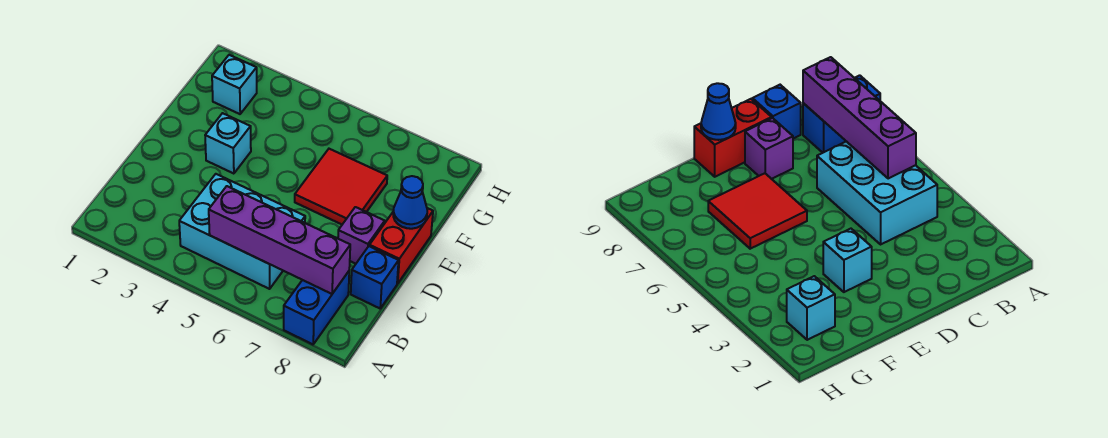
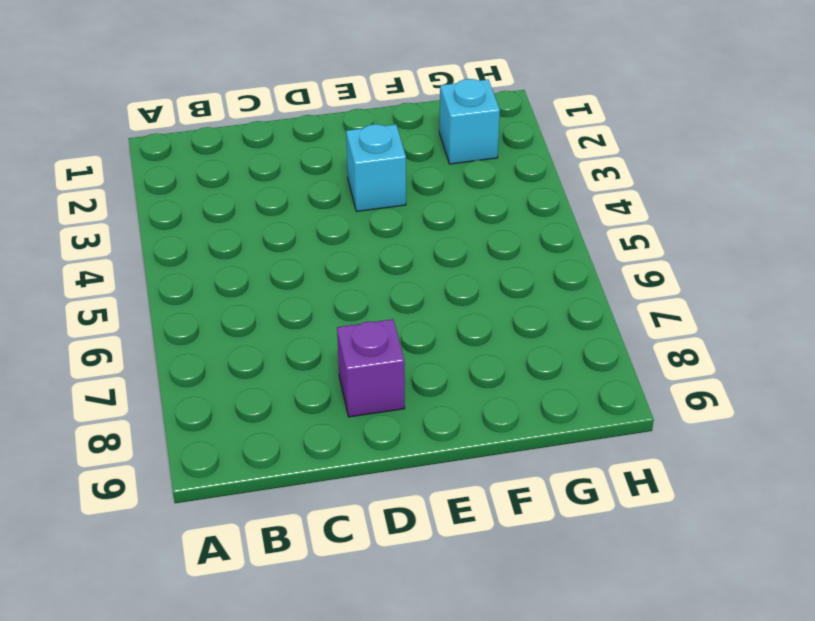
none -> blue 1x2 brick [284,271,349,344]
none -> cyan 2x3 brick [179,174,305,289]

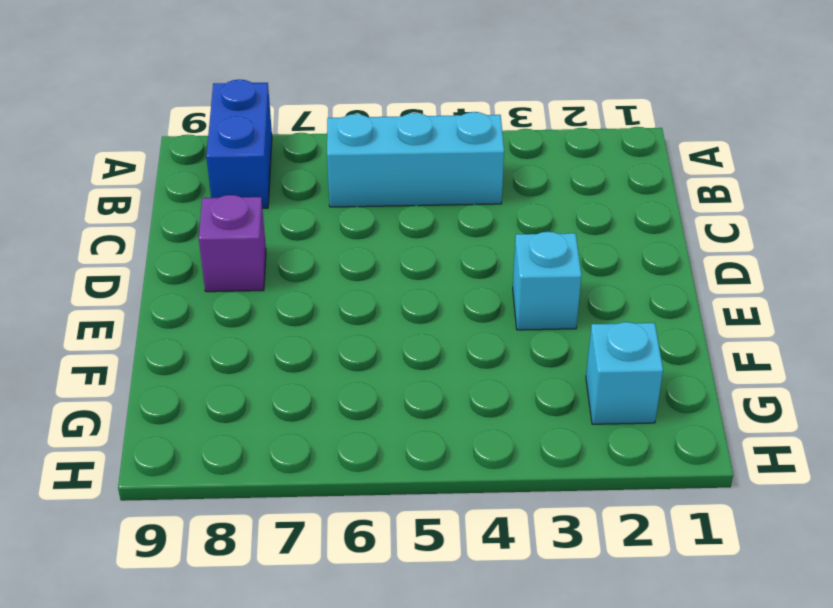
cyan 1x3 brick [327,112,504,207] -> cyan 2x3 brick [179,174,305,289]
none -> blue 1x1 brick [351,246,399,308]
none -> red 1x2 brick [370,208,433,283]

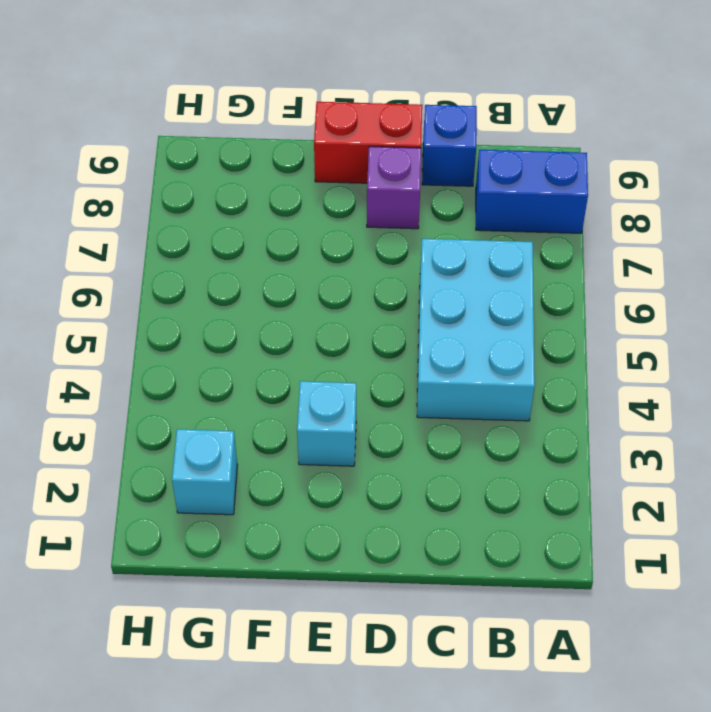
none -> red 2x2 tile [295,149,387,224]
none -> purple 1x4 brick [209,186,350,294]

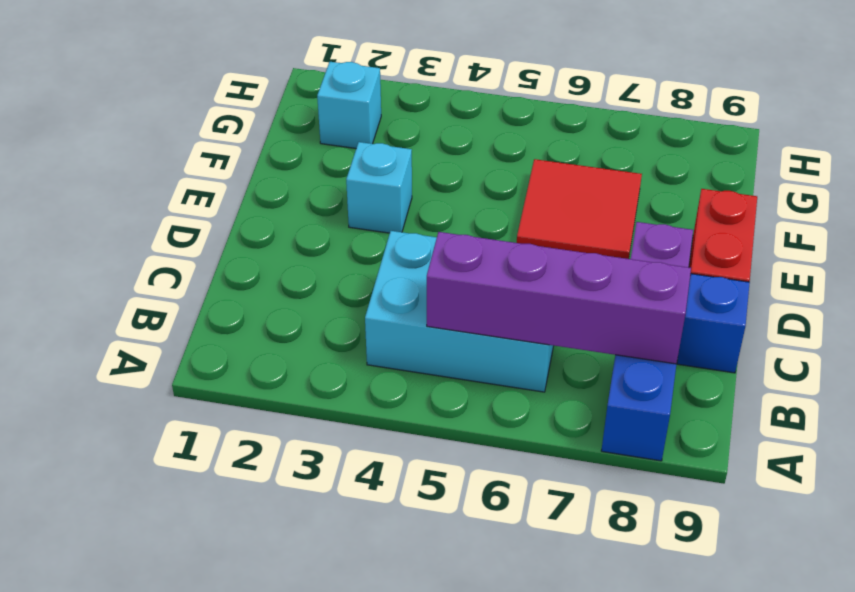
none -> blue 1x1 cone [393,176,427,229]

